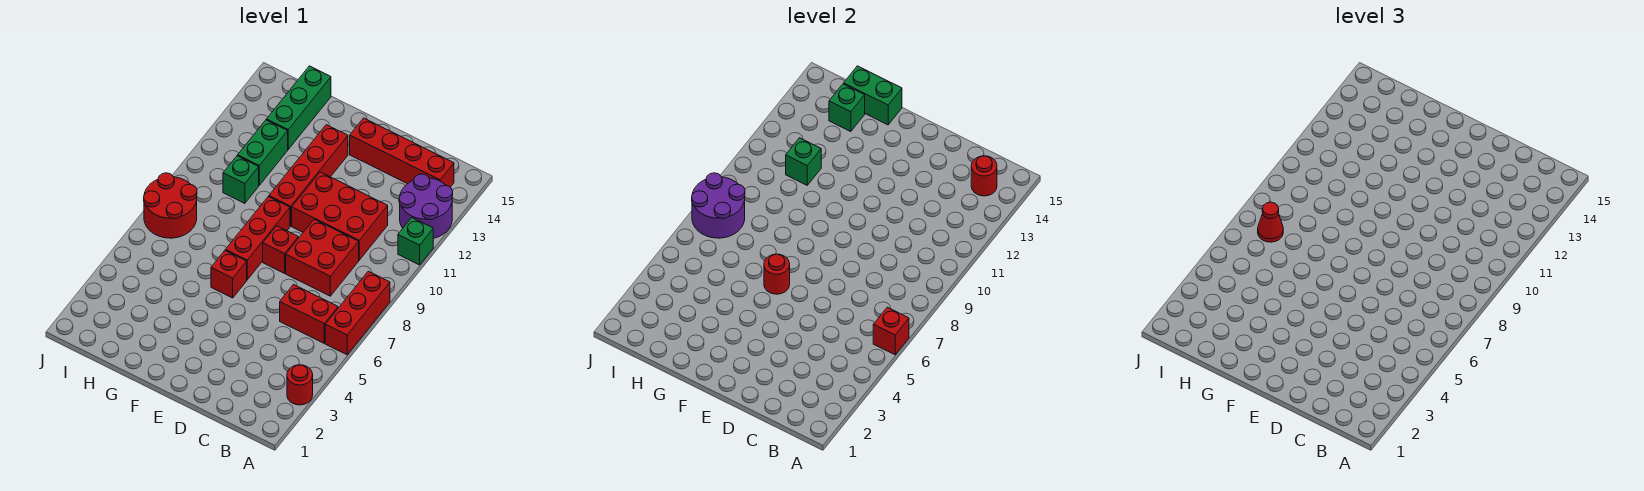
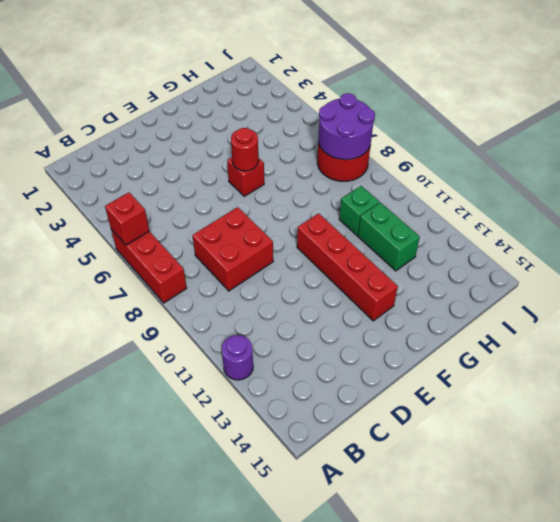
purple 1x1 round brick [222,335,253,380] -> purple 2x2 round brick [399,174,453,238]
none -> red 1x1 round brick [287,365,313,405]
none -> green 1x1 brick [398,218,433,265]
none -> red 1x2 brick [280,285,338,343]

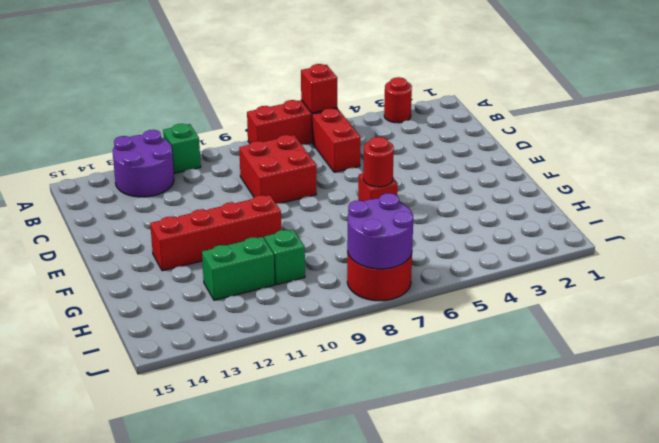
none -> red 1x4 brick [350,118,454,187]
none -> red 2x3 brick [292,172,388,260]
none -> red 1x1 brick [263,226,298,273]

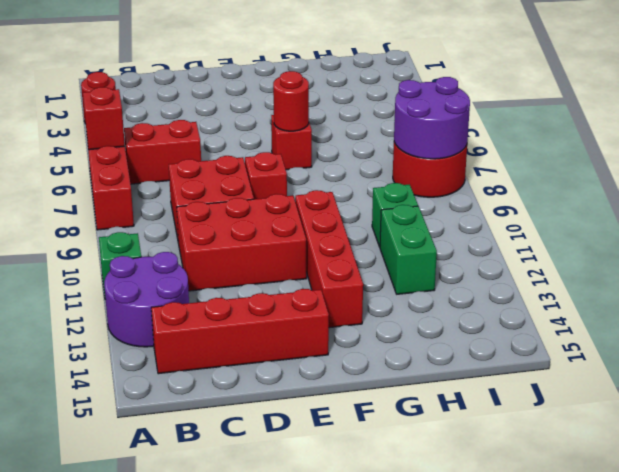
none -> red 1x3 brick [225,197,290,280]
none -> green 1x3 brick [267,66,331,149]
none -> red 1x1 round brick [971,156,997,196]

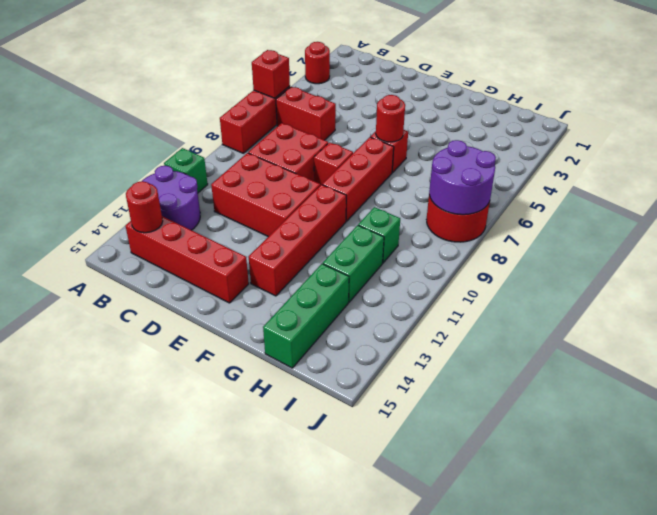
none -> green 1x2 brick [844,66,902,125]
none -> green 1x1 brick [786,138,821,185]
none -> green 1x1 brick [829,84,865,132]

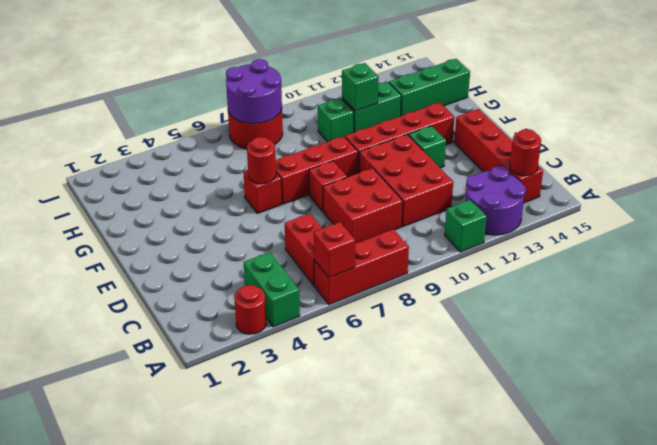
green 1x2 brick [244,252,300,327] -> green 1x2 brick moved to [844,66,902,125]
green 1x1 brick [409,126,446,168] -> green 1x1 brick moved to [829,84,865,132]
none -> red 1x1 cone [1258,202,1283,242]

